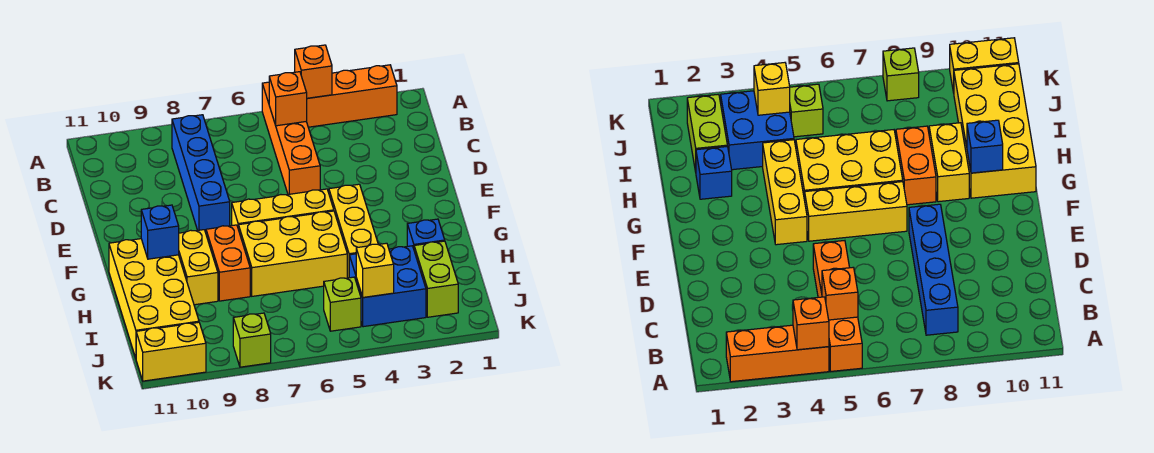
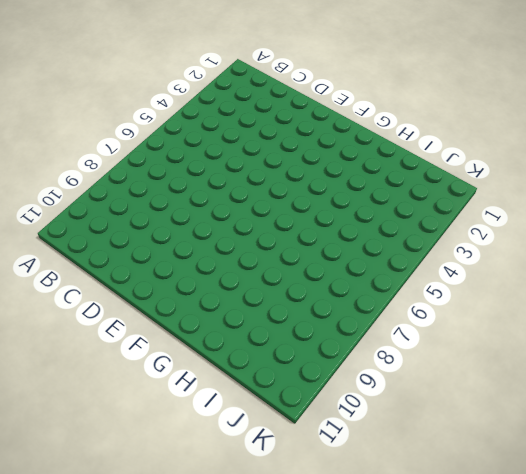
none -> orange 1x3 brick [306,65,397,127]
none -> orange 1x4 brick [262,82,320,194]
none -> blue 1x4 brick [172,115,230,233]

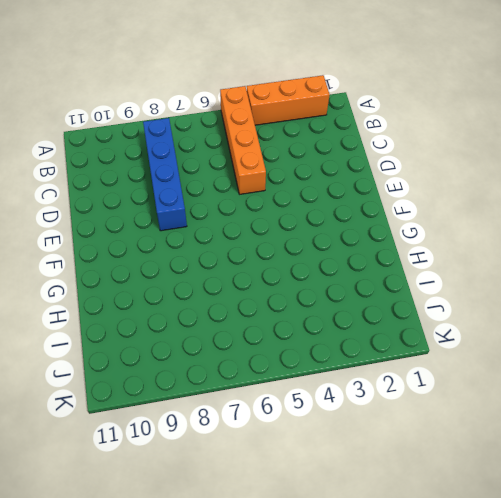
none -> yellow 1x3 brick [329,184,378,278]
none -> yellow 1x3 brick [232,189,334,227]
none -> yellow 2x3 brick [238,211,347,296]

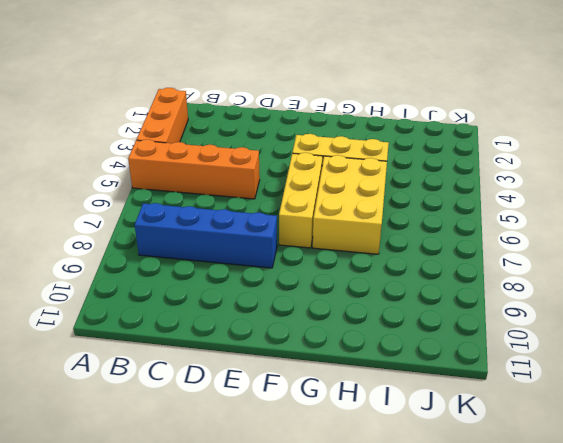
none -> orange 1x2 brick [206,225,250,301]
none -> yellow 1x2 brick [179,230,218,305]
none -> yellow 2x4 brick [109,239,199,358]

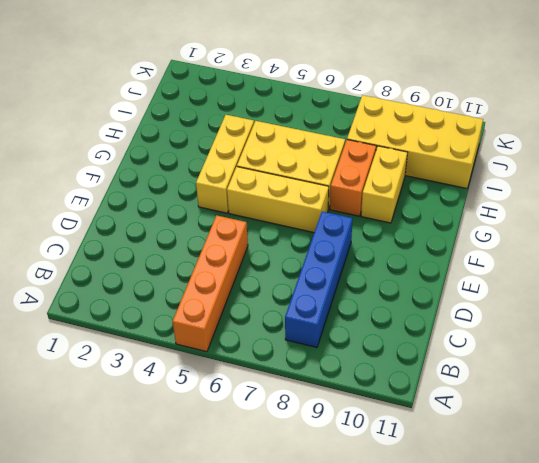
yellow 2x4 brick [347,95,483,188] -> yellow 2x4 brick turned to [109,239,199,358]
none -> orange 1x3 brick [306,65,397,127]
none -> blue 1x1 brick [407,219,445,249]
none -> lime 1x2 brick [414,241,458,317]

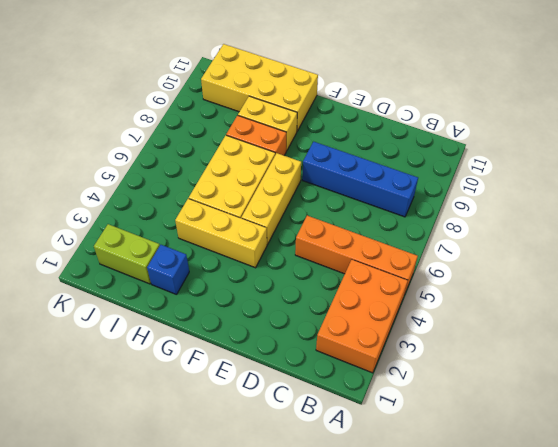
orange 2x3 brick [316,260,408,373] -> orange 1x3 brick [306,65,397,127]
none -> blue 2x2 brick [349,246,426,327]
none -> lime 1x1 brick [324,277,361,331]
none -> lime 1x1 brick [233,313,271,367]

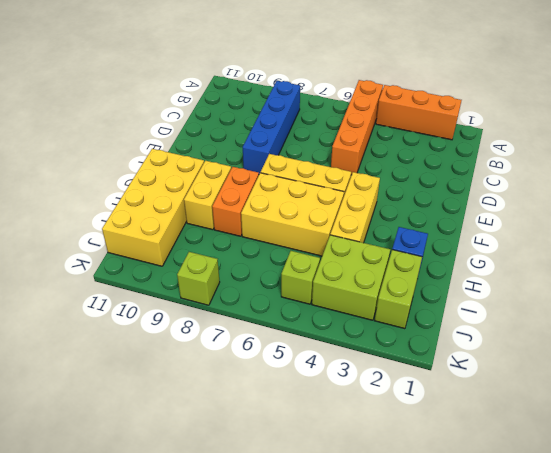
lime 2x2 brick [312,235,390,320] -> blue 2x2 brick [349,246,426,327]
none -> yellow 1x2 brick [136,322,206,381]
none -> orange 1x1 brick [295,45,332,98]
none -> orange 1x1 brick [269,72,307,126]

